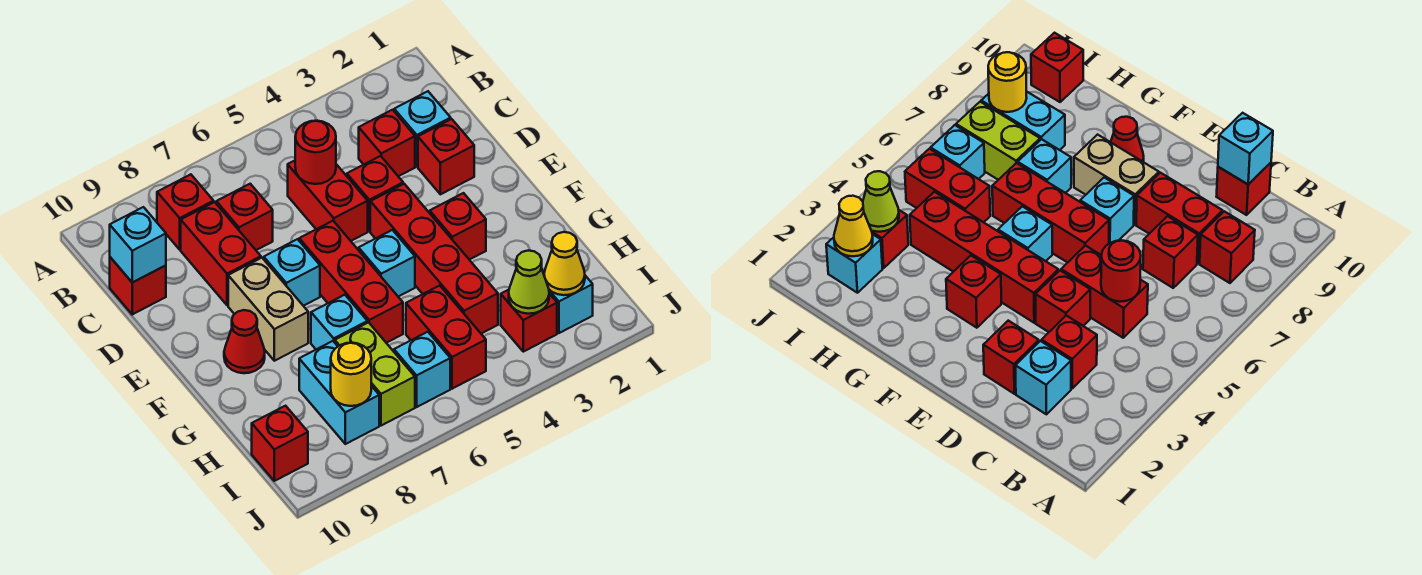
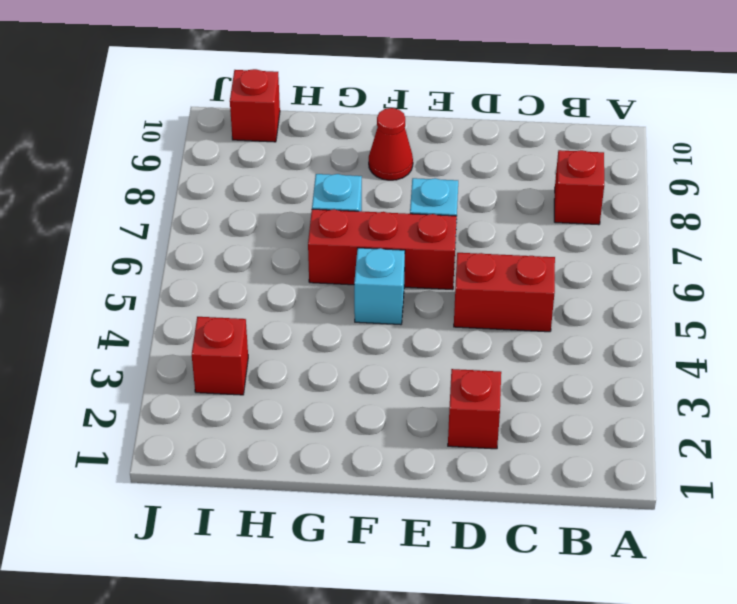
none -> cyan 1x1 brick [394,91,451,166]
none -> red 1x1 brick [359,110,415,176]
none -> red 1x1 brick [216,184,273,250]

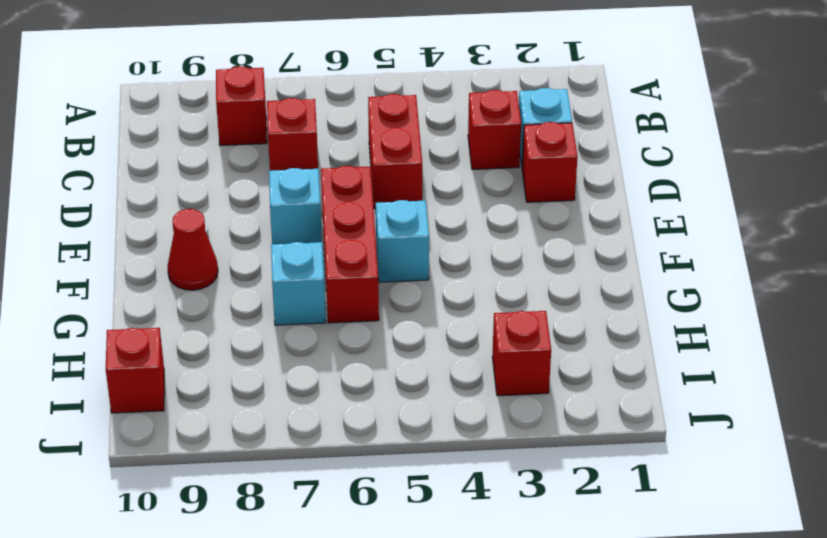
none -> red 1x2 brick [181,202,261,305]
none -> red 1x1 brick [110,257,166,314]
none -> red 1x1 brick [347,156,403,231]

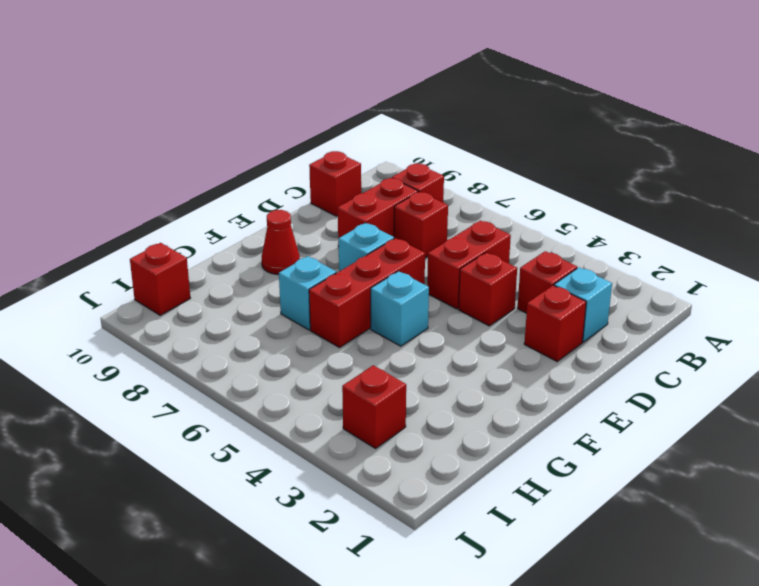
none -> red 1x4 brick [370,184,498,334]
none -> tan 1x2 brick [228,258,308,361]
none -> red 1x1 brick [430,193,486,260]

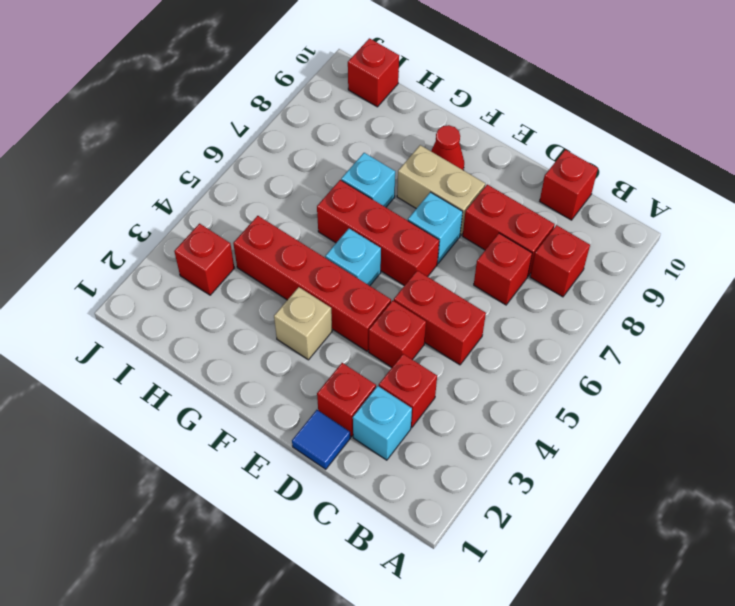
blue 1x1 tile [292,410,350,469] -> none
tan 1x1 brick [274,287,332,360] -> red 1x1 brick [430,193,486,260]
none -> red 1x2 brick [406,285,486,389]
none -> lime 1x2 brick [335,323,415,426]
none -> cyan 1x2 brick [299,341,379,444]

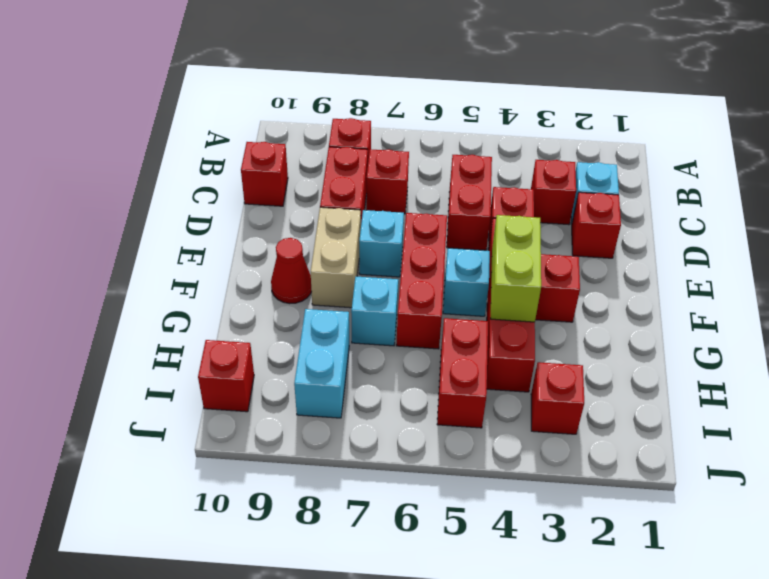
lime 1x2 brick [491,215,541,322] -> lime 1x2 brick moved to [335,323,415,426]
none -> cyan 1x1 brick [543,271,593,333]
none -> cyan 1x1 brick [394,332,450,407]
none -> red 1x1 round brick [295,121,336,184]

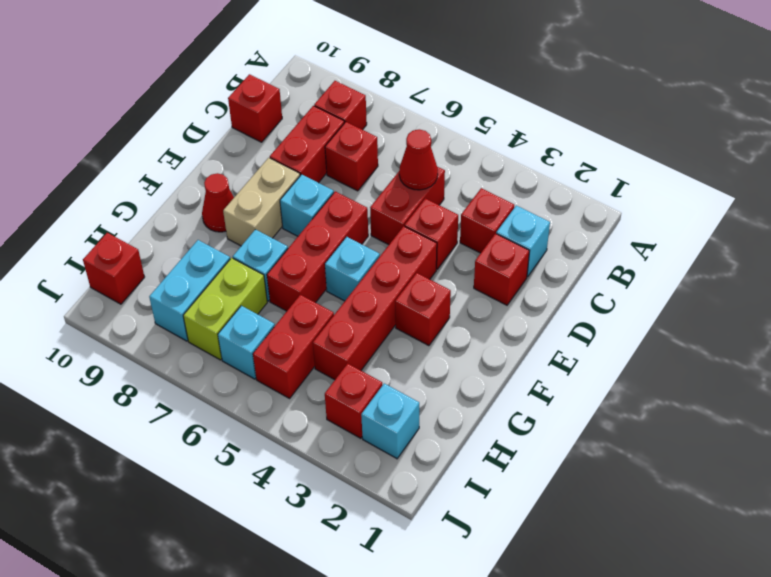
red 1x1 cone [399,129,438,190] -> red 1x1 round brick [295,121,336,184]
none -> cyan 1x1 brick [110,207,166,282]
none -> yellow 1x1 cone [544,232,585,295]
none -> lime 1x1 cone [509,251,549,314]

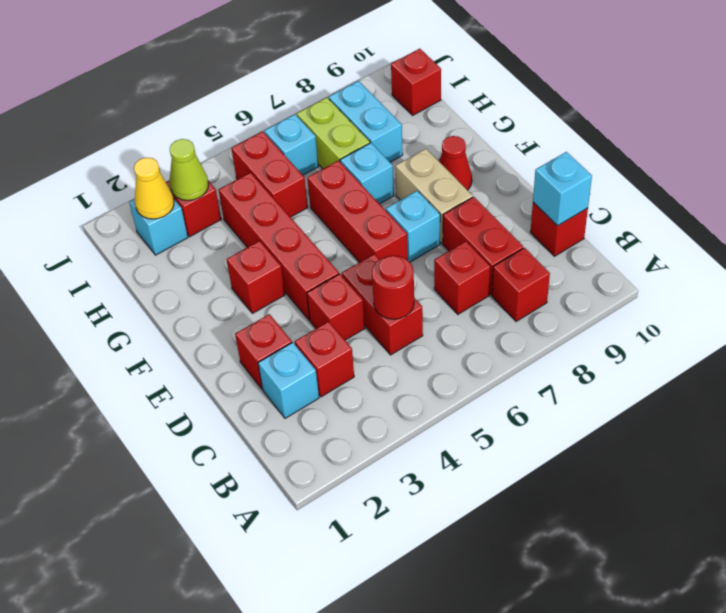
none -> cyan 1x1 brick [359,230,415,297]
none -> yellow 1x1 round brick [331,343,371,406]

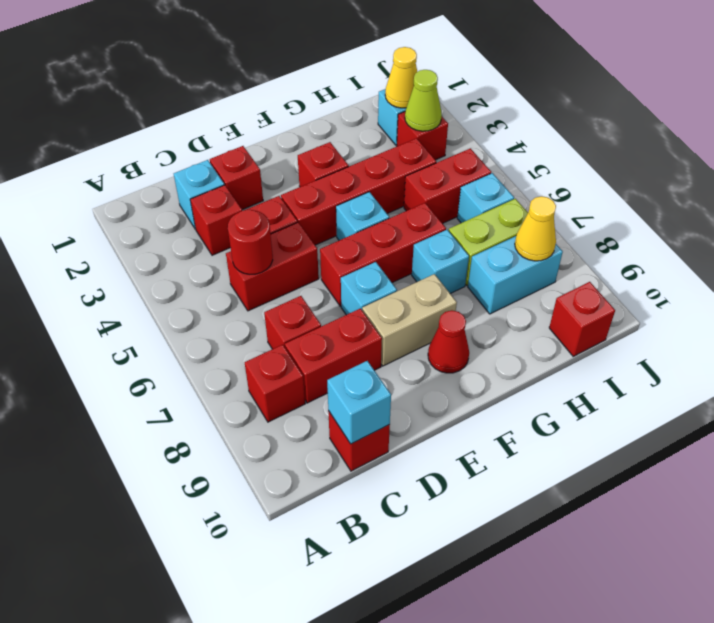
yellow 1x1 cone [515,196,556,261] -> yellow 1x1 round brick [331,343,371,406]

